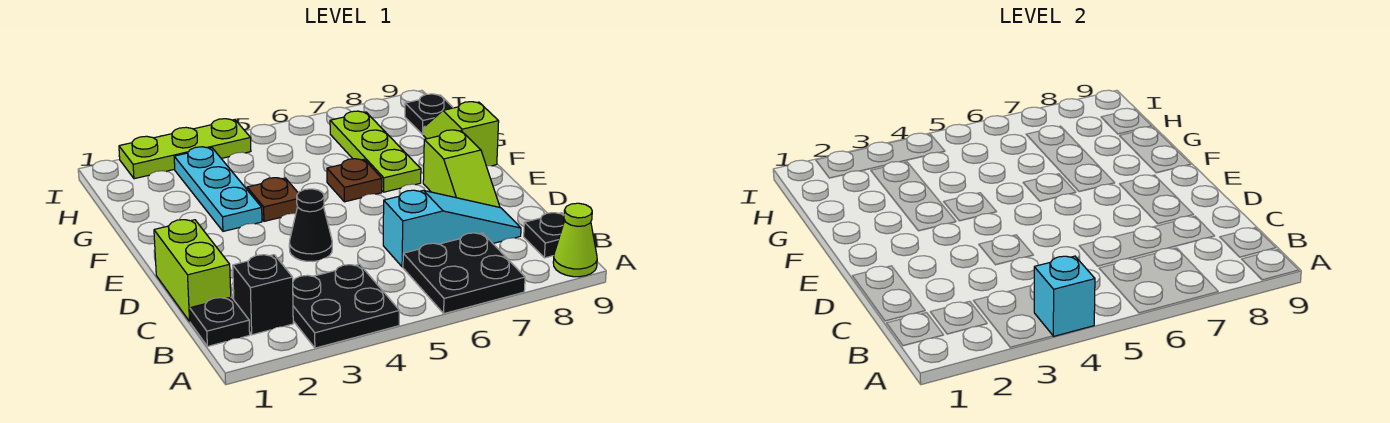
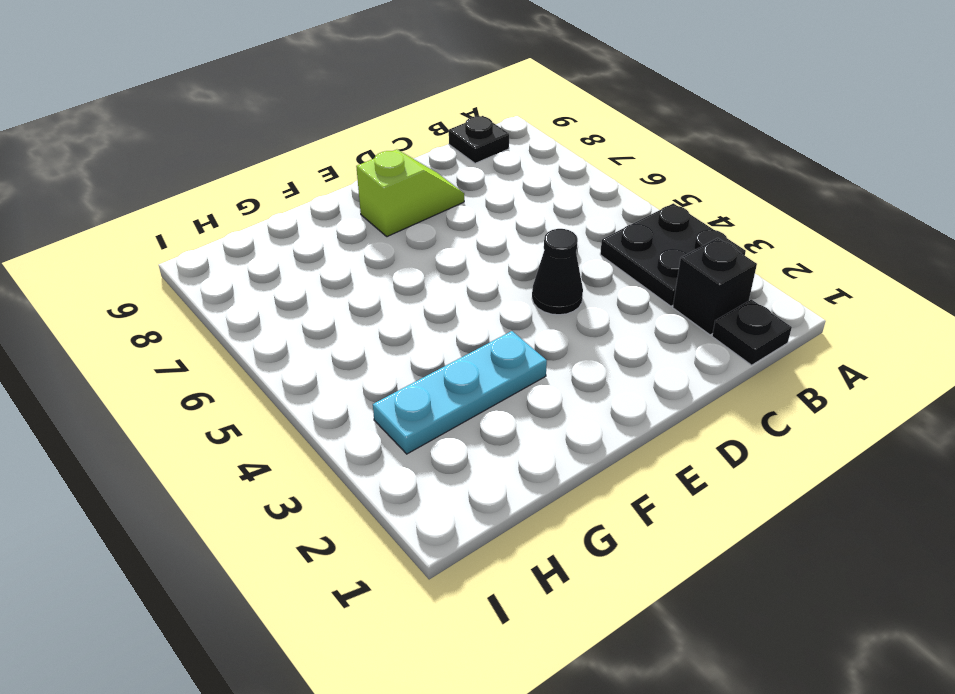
none -> black 2x2 plate [403,233,525,314]
none -> lime 1x1 cone [553,203,597,277]
none -> lime 1x2 brick [154,220,231,321]

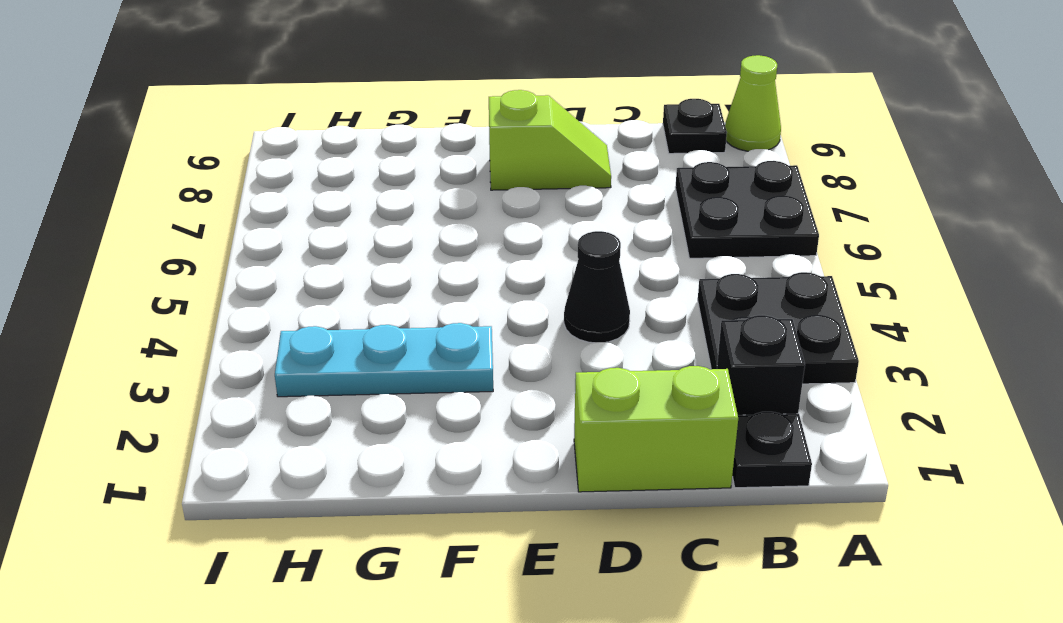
none -> cyan 1x3 slope [383,190,521,267]
none -> brown 1x1 plate [247,178,298,221]
none -> brown 1x1 plate [327,159,382,202]

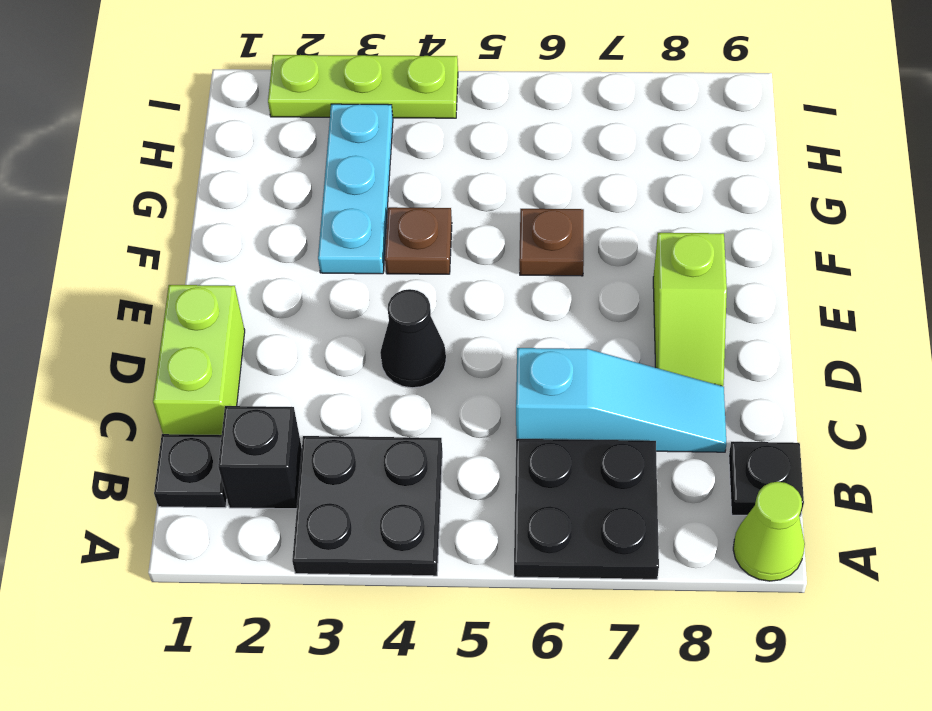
none -> lime 1x3 plate [330,111,421,192]
none -> lime 1x2 slope [423,102,499,166]
none -> black 1x1 plate [405,94,453,135]

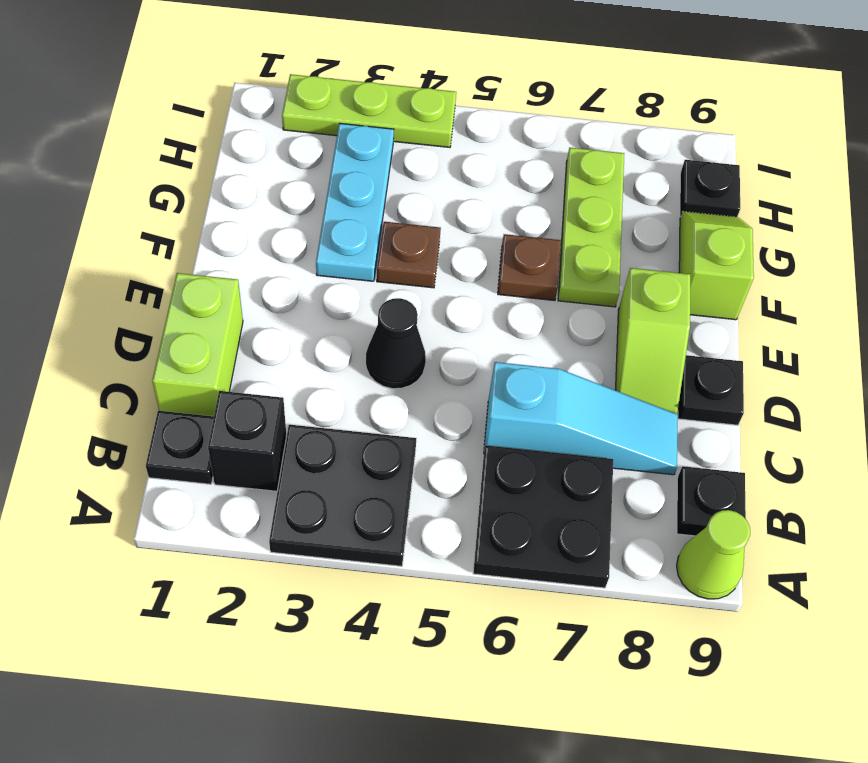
black 1x1 plate [678,355,744,425] -> none
none -> cyan 1x1 brick [1034,256,1095,336]

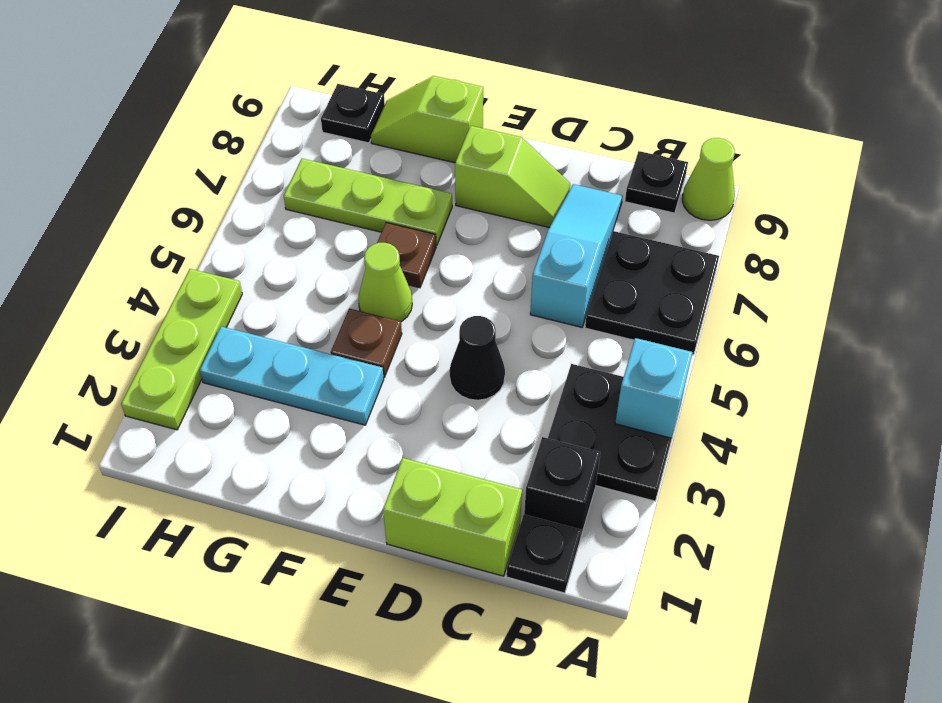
lime 1x1 cone [358,243,412,322] -> none

